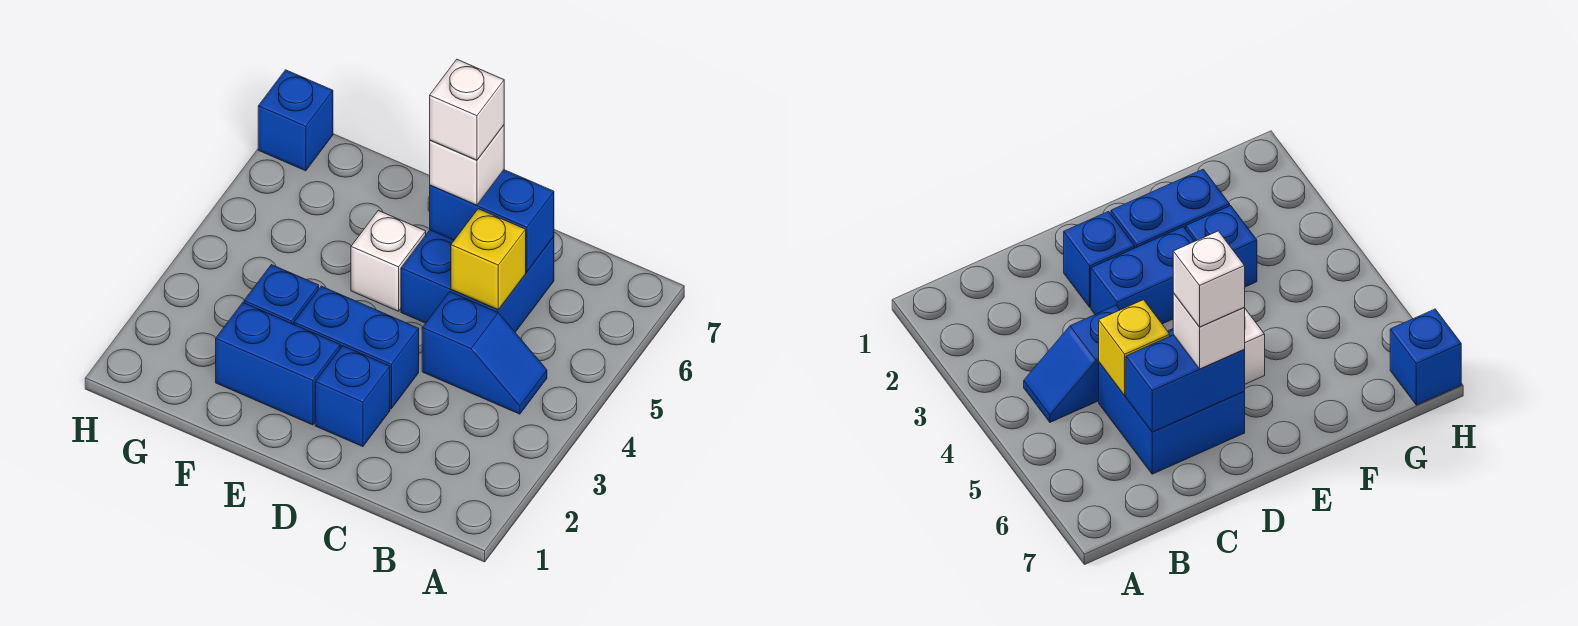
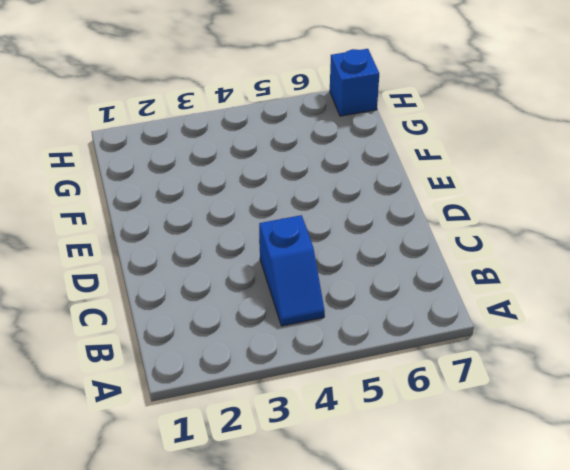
none -> blue 2x2 brick [401,230,554,332]
none -> blue 1x1 brick [315,346,390,447]
none -> blue 1x2 brick [294,286,419,409]

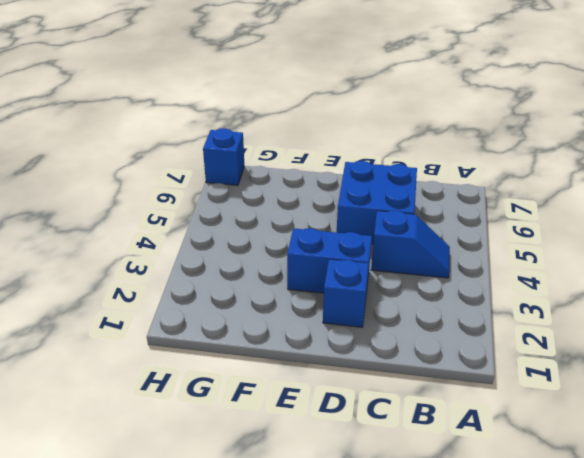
none -> blue 1x2 brick [216,303,340,425]
none -> white 1x1 brick [351,211,426,311]
none -> blue 1x1 brick [244,265,319,324]

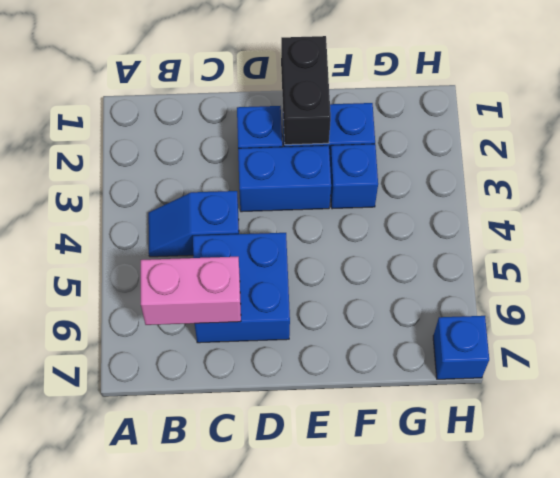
pink 1x2 brick [141,257,241,325] -> blue 1x2 brick [430,170,554,272]
black 1x2 brick [281,36,331,145] -> none
none -> white 1x1 brick [351,211,426,311]
none -> yellow 1x1 brick [451,209,526,310]
none -> white 1x1 brick [430,125,504,205]

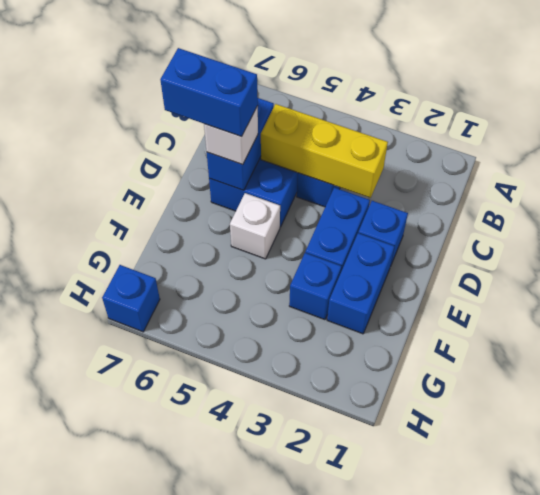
yellow 1x3 brick [261,104,388,198] -> yellow 1x1 brick [451,209,526,310]
blue 1x2 brick [160,48,258,137] -> white 1x1 brick [430,60,504,160]

